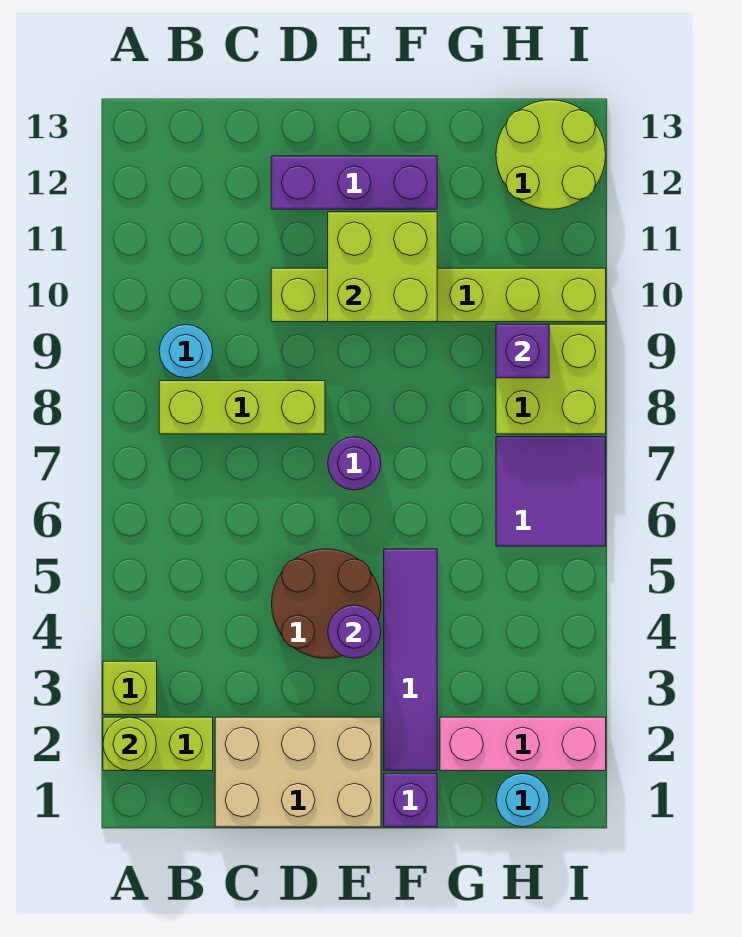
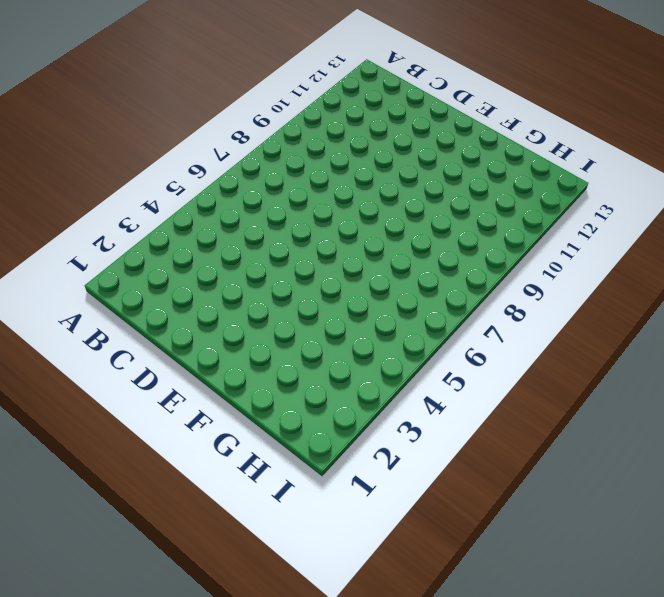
none -> lime 1x2 brick [103,717,213,771]
none -> lime 1x1 brick [103,661,157,715]
none -> lime 1x3 brick [159,381,325,434]

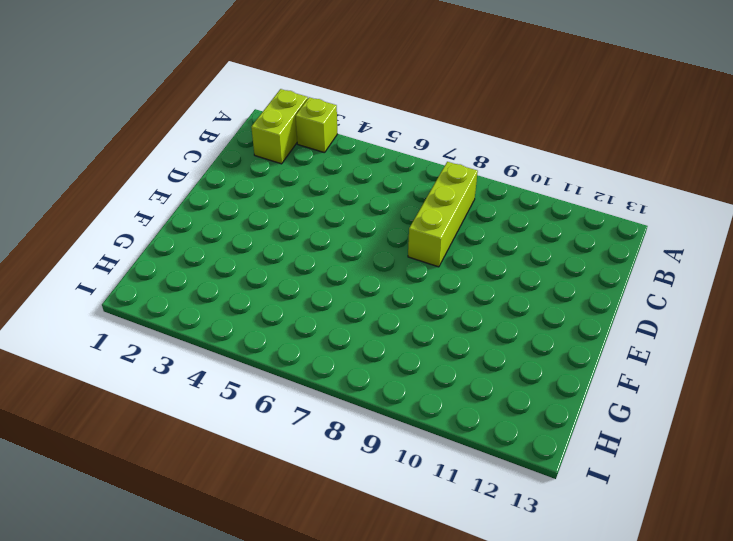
none -> cyan 1x1 round brick [159,324,213,378]
none -> tan 2x3 brick [215,717,381,827]
none -> brown 2x2 round brick [272,549,381,658]

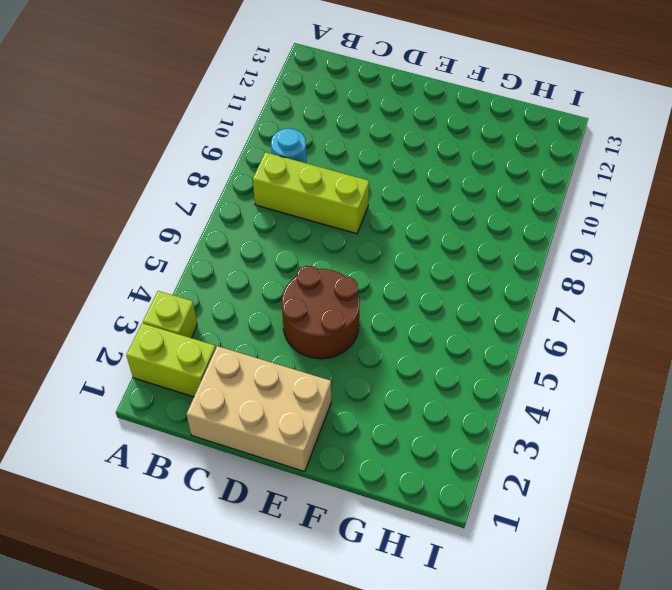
none -> lime 1x6 brick [271,268,606,322]
none -> purple 1x3 brick [271,156,437,209]
none -> purple 1x1 round brick [328,437,381,490]

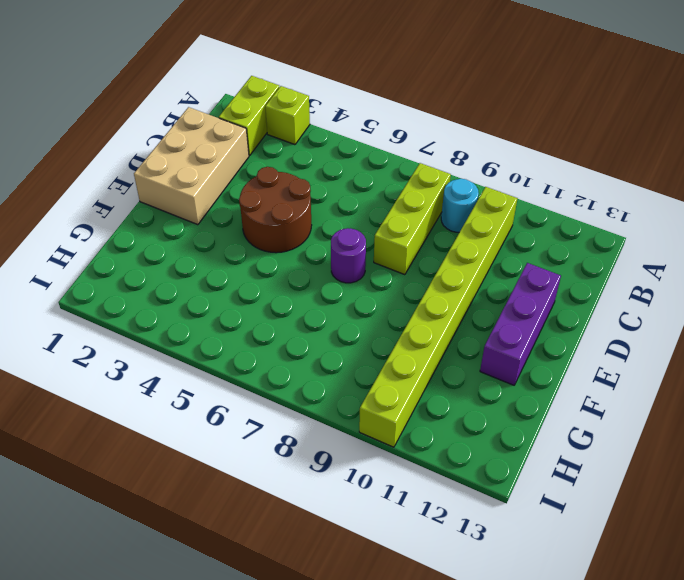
lime 1x8 brick [359,187,518,447] -> lime 1x6 brick [271,268,606,322]
none -> purple 1x1 brick [384,773,437,827]
none -> purple 1x4 tile [384,549,437,771]
none -> pink 1x3 brick [440,717,606,771]

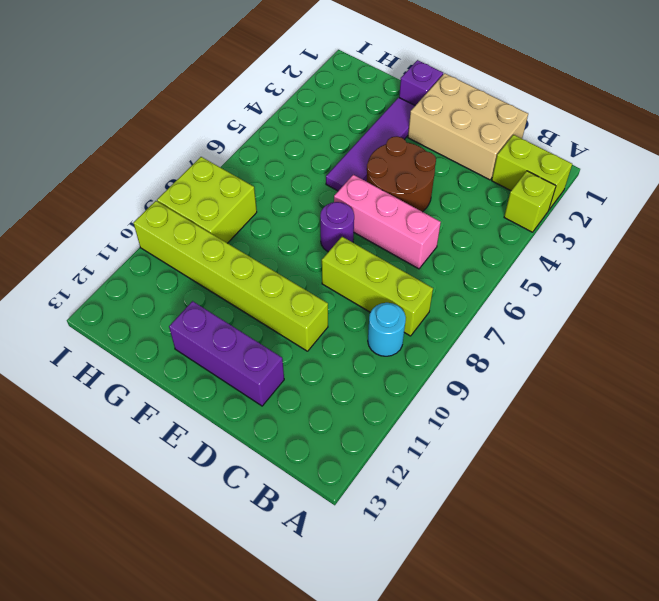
pink 1x3 brick [334,175,441,269] -> pink 1x3 brick moved to [440,717,606,771]
none -> cyan 1x1 round brick [496,773,549,827]
none -> purple 2x2 tile [496,437,606,546]
none -> lime 2x2 round brick [496,100,606,209]

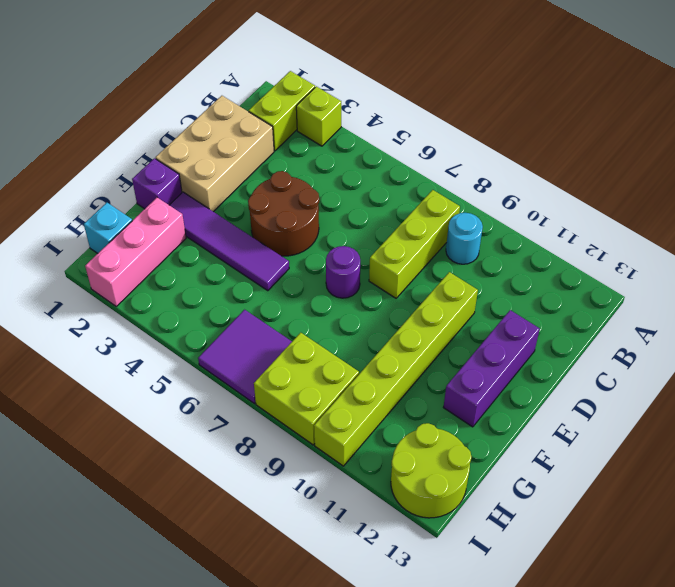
cyan 1x1 brick [84,203,132,254] -> cyan 1x1 round brick [496,773,549,827]
none -> lime 1x1 round brick [103,717,156,771]
none -> purple 1x1 round brick [328,605,381,658]
none -> lime 2x2 brick [328,212,437,322]

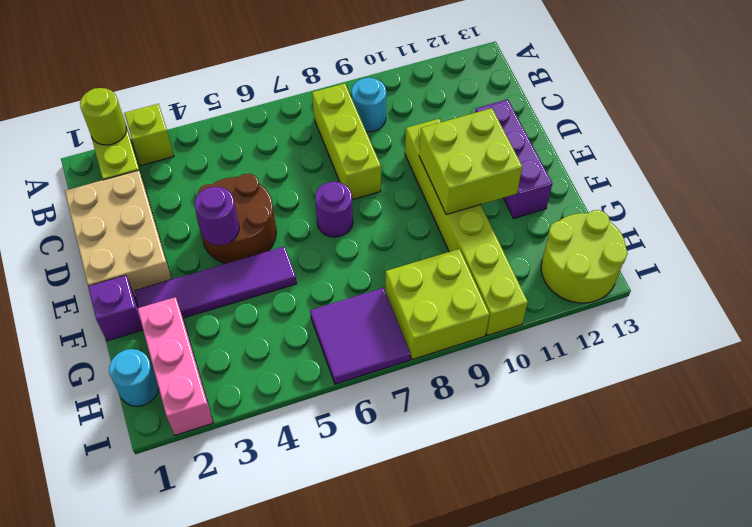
none -> purple 1x1 brick [496,324,549,378]

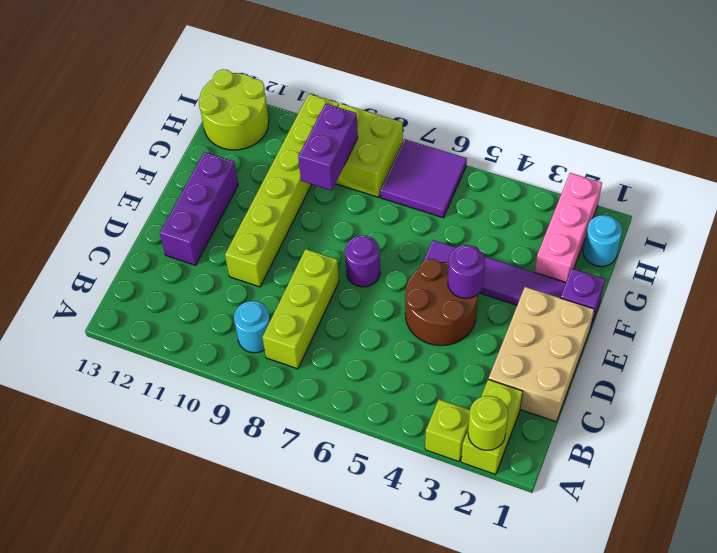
purple 1x2 brick [298,104,358,190] -> purple 1x1 brick [496,324,549,378]
none -> lime 2x2 brick [328,212,437,322]

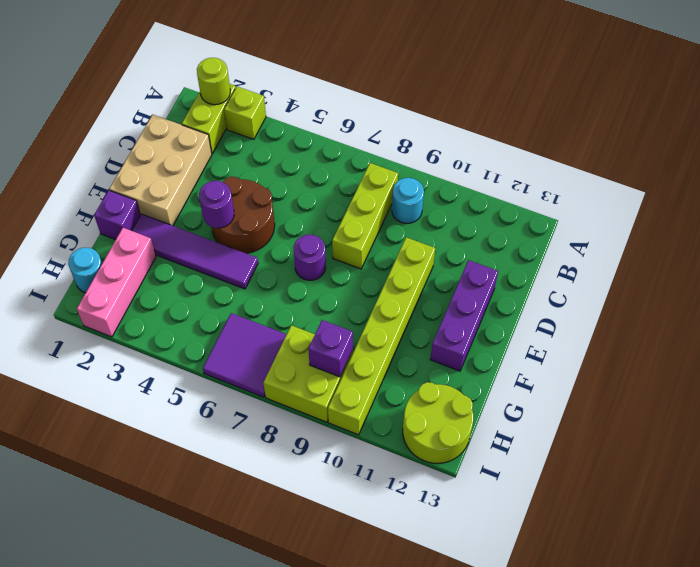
none -> lime 2x2 brick [328,212,437,322]

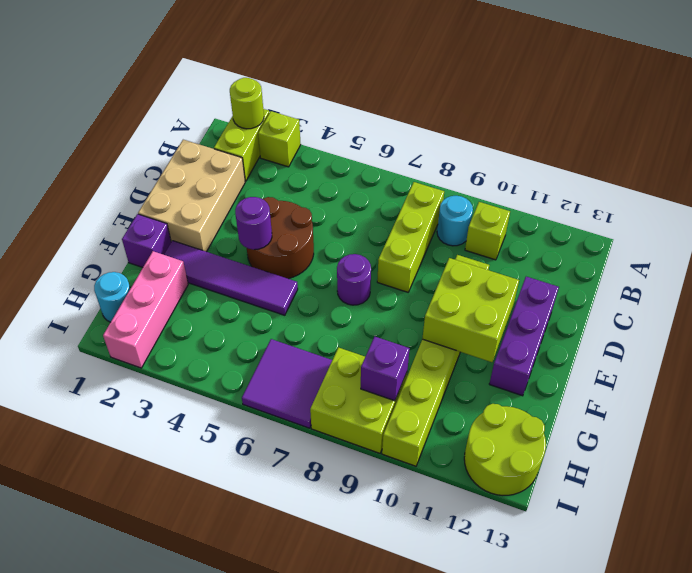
lime 1x1 brick [465,202,510,260] -> none

